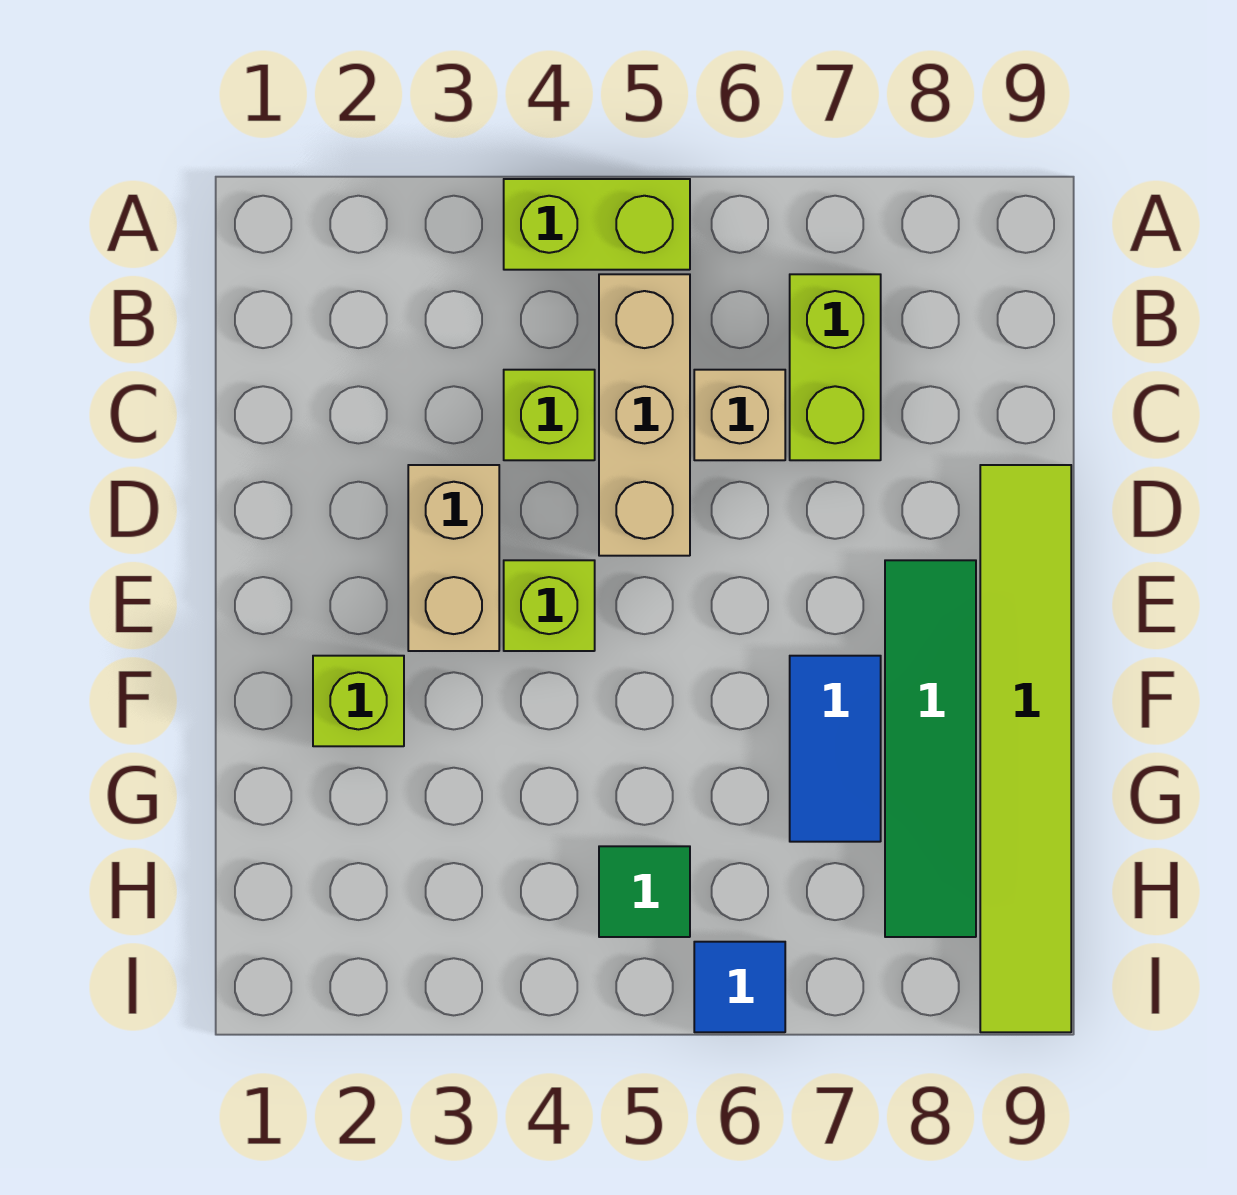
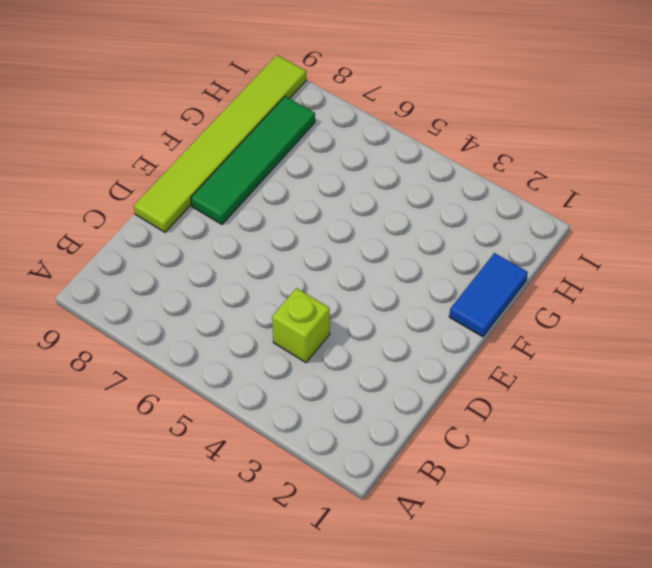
blue 1x2 tile [449,253,528,337] -> blue 1x2 tile moved to [790,656,881,842]
none -> lime 1x2 brick [504,179,690,270]
none -> tan 1x3 brick [599,274,690,556]
none -> lime 1x2 brick [790,274,881,460]

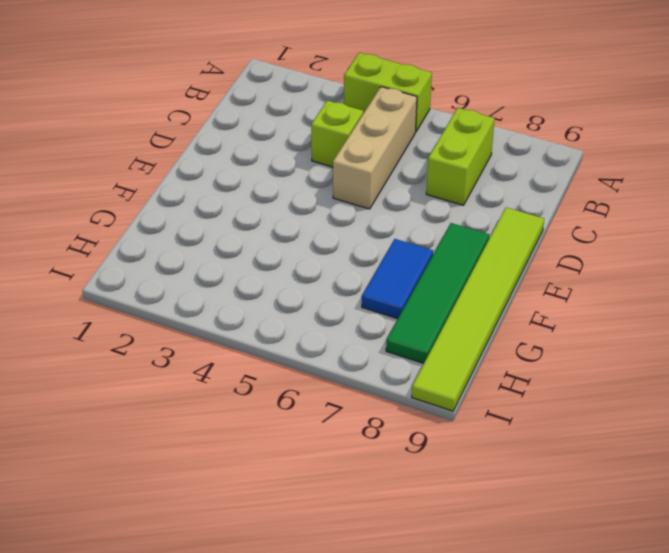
none -> tan 1x1 brick [694,370,785,460]
none -> tan 1x2 brick [408,465,499,651]
none -> lime 1x1 brick [504,560,595,651]

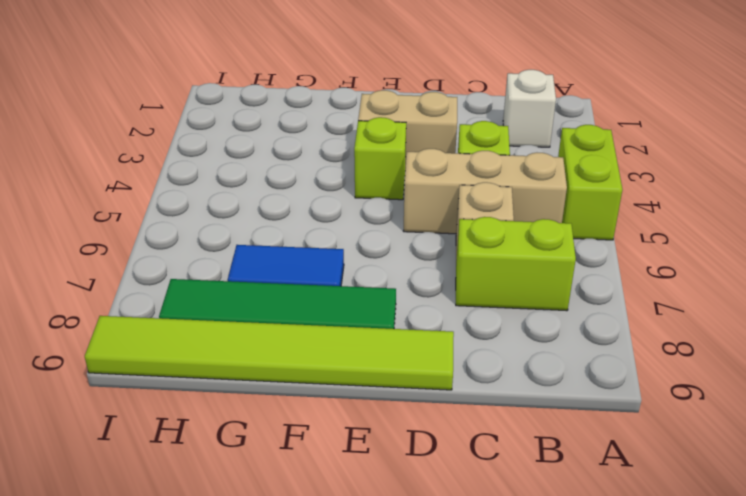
white 1x1 brick [503,70,556,147] -> none
none -> lime 1x1 brick [313,656,404,746]
none -> green 1x1 tile [599,846,690,937]
none -> blue 1x1 tile [694,942,785,1032]

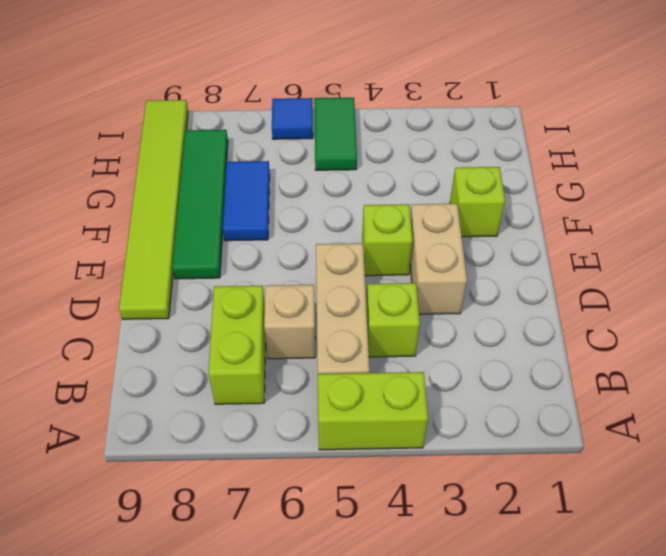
green 1x2 tile [314,98,357,170] -> green 1x1 tile [599,846,690,937]

